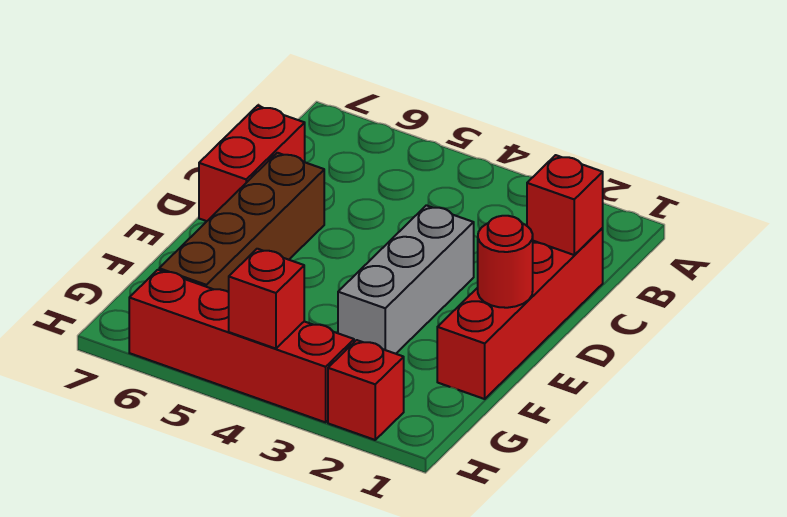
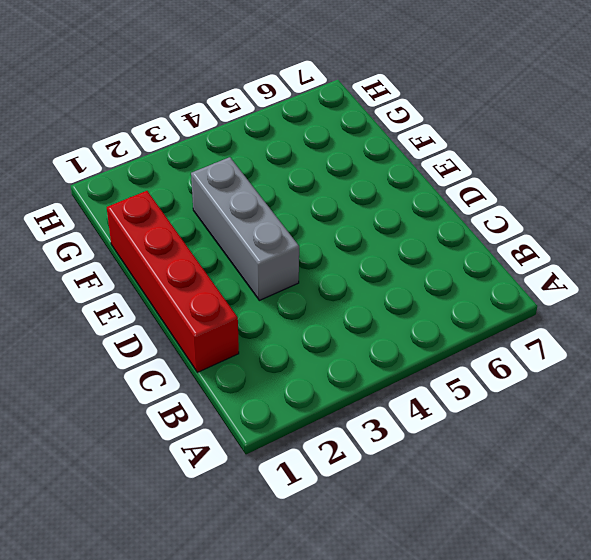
none -> red 1x2 brick [199,106,305,221]
none -> brown 1x4 brick [159,153,324,292]

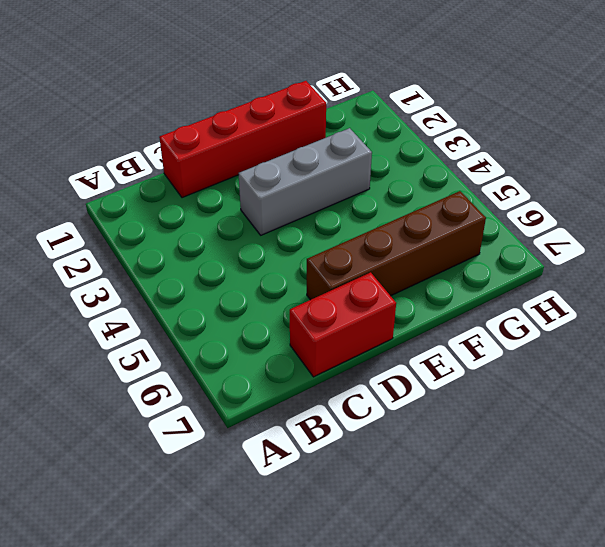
none -> red 1x1 brick [328,340,404,440]
none -> red 1x4 brick [129,270,354,422]

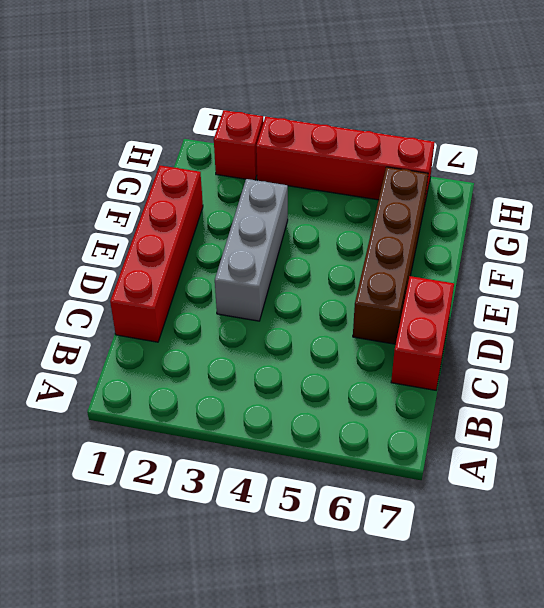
none -> red 1x1 brick [527,155,603,255]
none -> red 1x1 round brick [478,216,533,308]

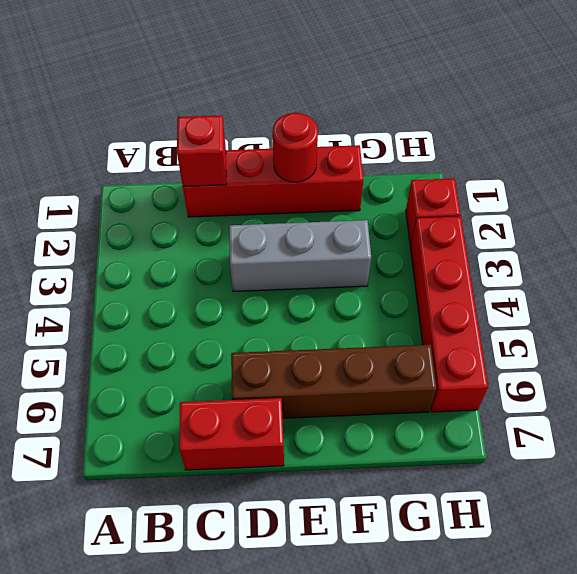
none -> red 1x1 brick [229,249,304,349]

